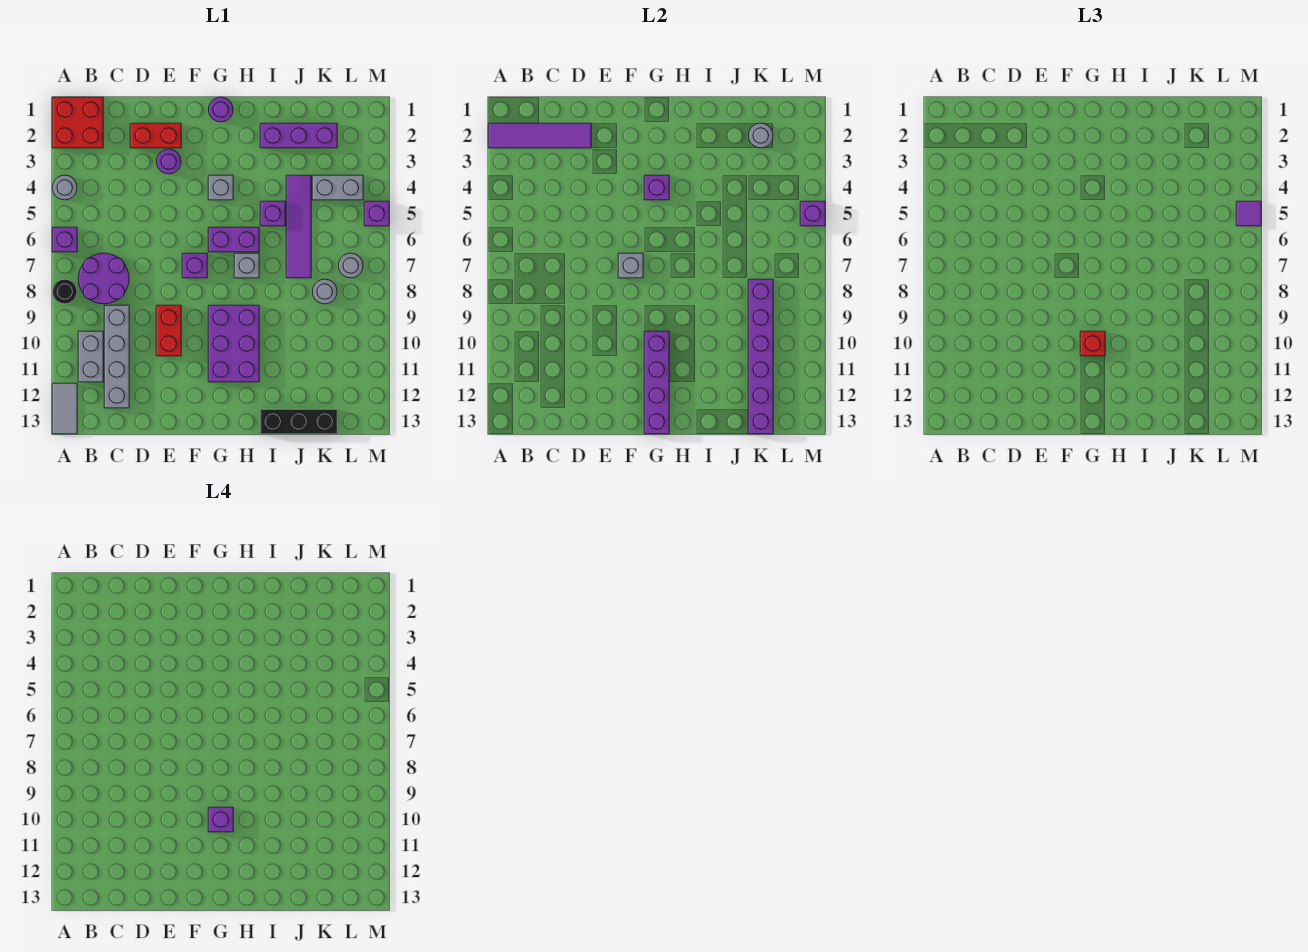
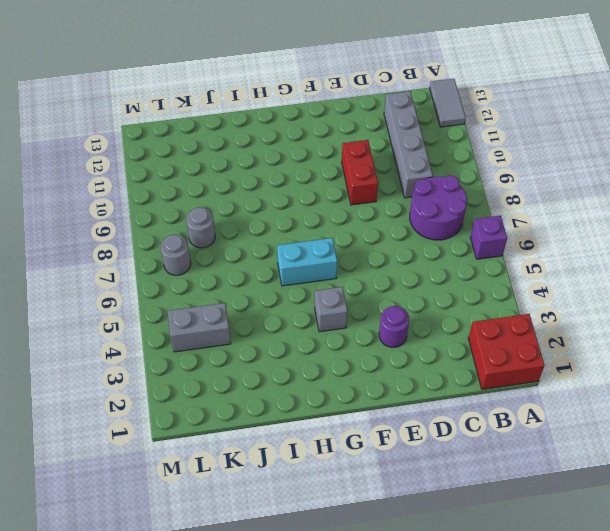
cyan 1x2 brick [277,238,337,286] -> purple 1x2 brick [208,227,259,252]
none -> grey 1x1 round brick [52,175,77,200]
none -> black 1x1 round brick [52,279,77,304]
none -> grey 1x2 brick [78,331,103,382]
none -> red 1x2 brick [130,123,181,148]

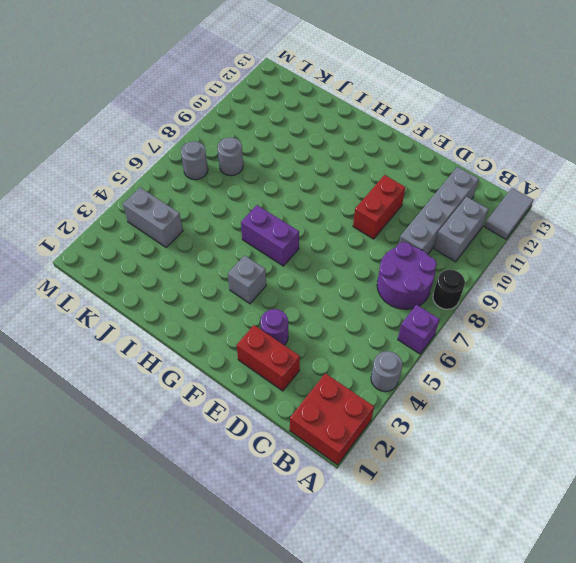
none -> purple 1x1 brick [182,253,207,278]
none -> purple 1x1 round brick [208,97,233,122]
none -> purple 2x3 brick [208,305,259,382]
none -> grey 1x1 brick [234,253,259,278]

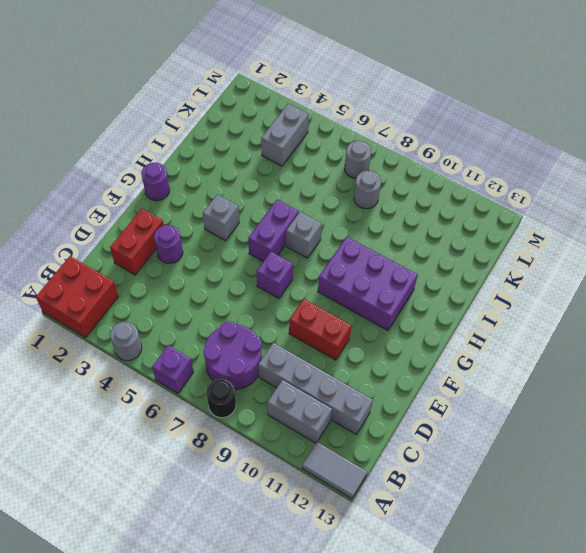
none -> purple 1x3 brick [260,123,337,148]
none -> purple 1x1 brick [260,201,285,226]
none -> black 1x3 brick [260,409,337,434]
none -> purple 1x4 tile [286,175,311,278]

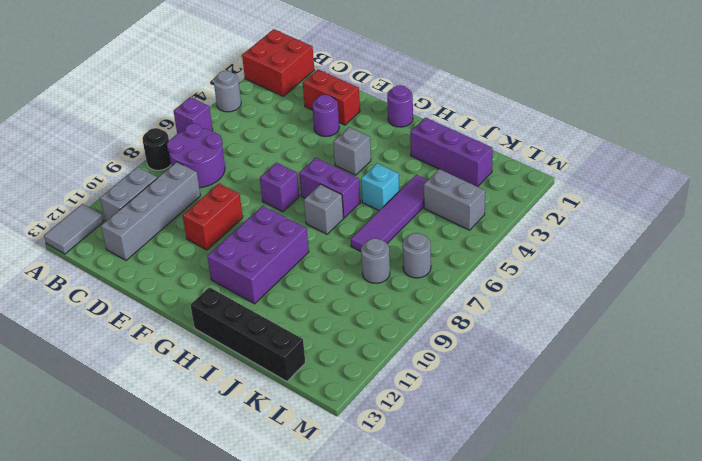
black 1x4 brick [191,287,305,381] -> black 1x3 brick [260,409,337,434]
cyan 1x1 brick [361,163,399,211] -> purple 1x1 brick [260,201,285,226]
none -> purple 1x1 brick [364,201,389,226]
none -> purple 1x4 tile [488,123,591,148]
none -> grey 1x1 brick [618,253,643,278]
none -> purple 1x1 brick [644,175,669,200]

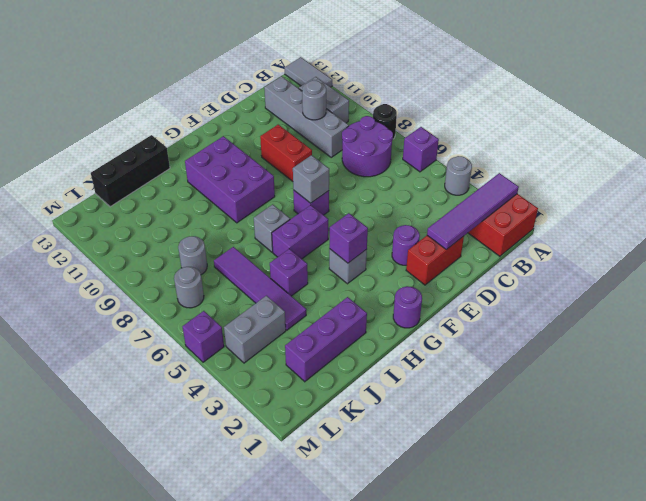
grey 1x1 round brick [302,80,326,120] -> grey 1x1 round brick moved to [748,123,773,148]
none -> purple 1x4 brick [644,331,669,434]
none -> purple 1x6 brick [748,279,773,434]
none -> purple 1x1 brick [800,201,825,226]
none -> red 1x1 brick [1080,331,1105,356]

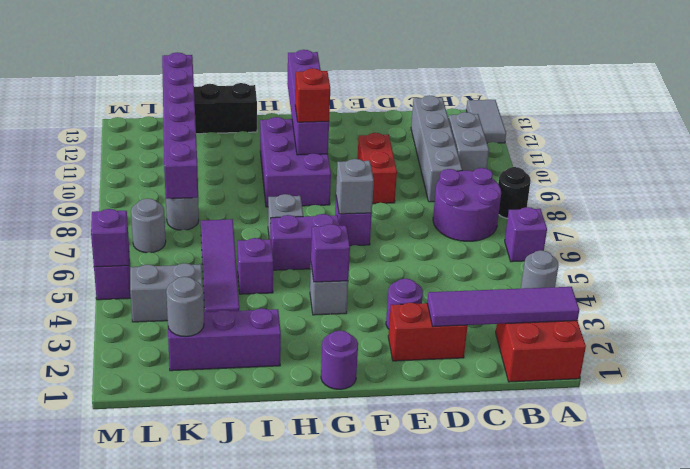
none -> purple 1x1 tile [1236,201,1261,226]
none -> purple 1x1 brick [208,807,233,832]

